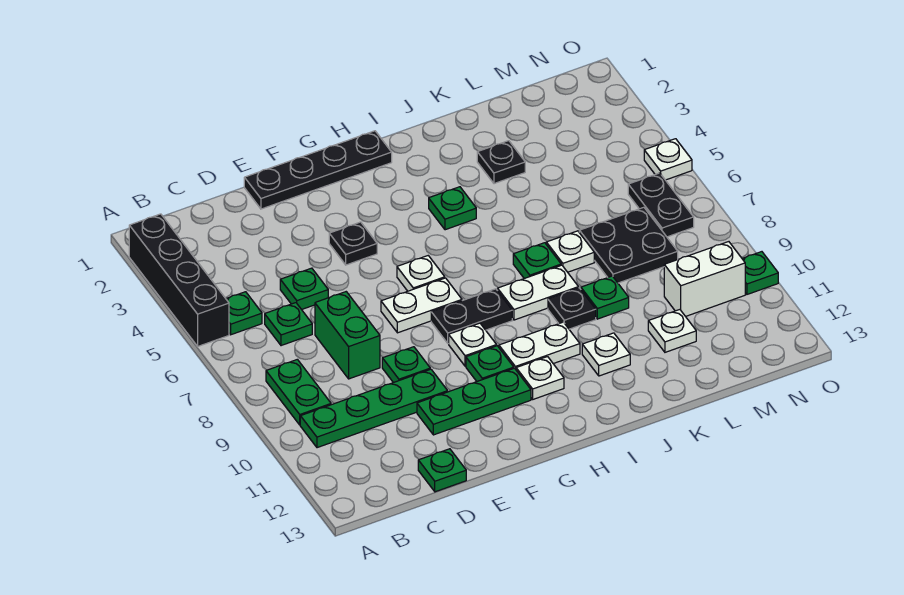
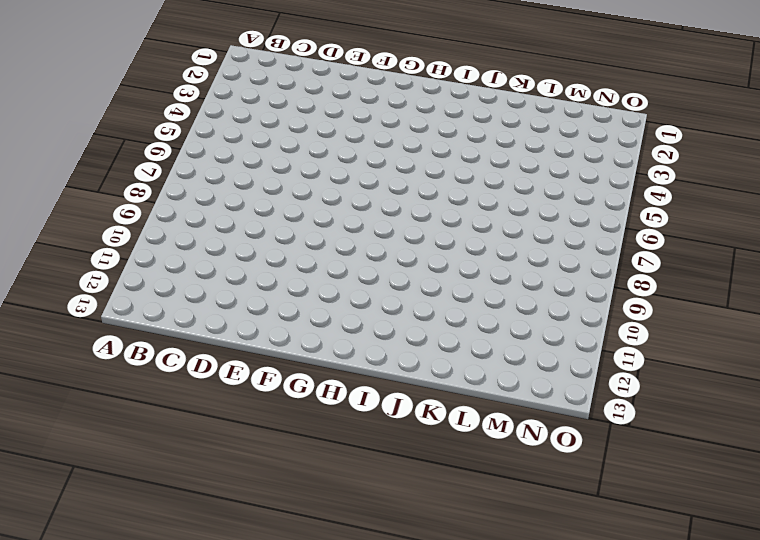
none -> black 1x4 brick [129,214,229,346]
none -> green 1x1 plate [226,292,262,335]
none -> green 1x2 plate [266,359,331,425]
none -> green 1x4 plate [300,369,448,448]

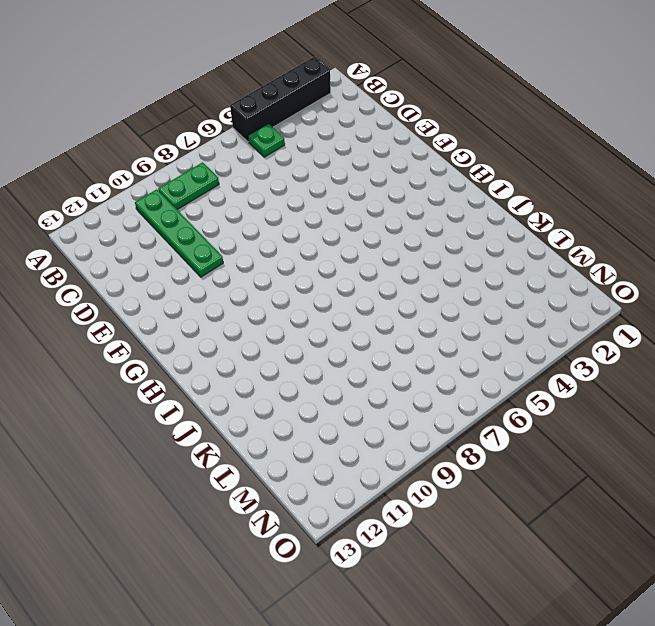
none -> green 1x1 plate [265,303,312,346]
none -> green 1x1 plate [280,268,328,310]
none -> green 1x2 brick [315,292,380,379]
none -> green 1x1 plate [418,449,466,492]

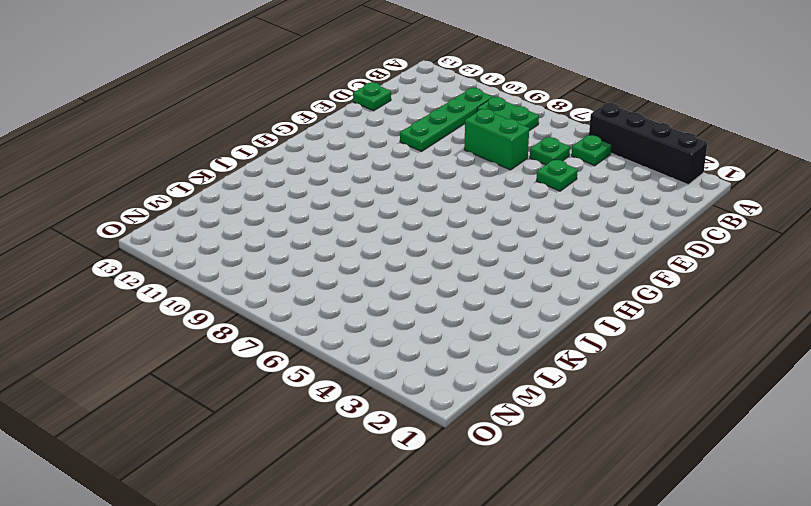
none -> black 1x4 plate [244,131,392,209]
none -> green 1x1 plate [382,347,430,383]
none -> green 1x3 plate [417,368,531,435]
none -> black 1x1 plate [329,222,377,265]

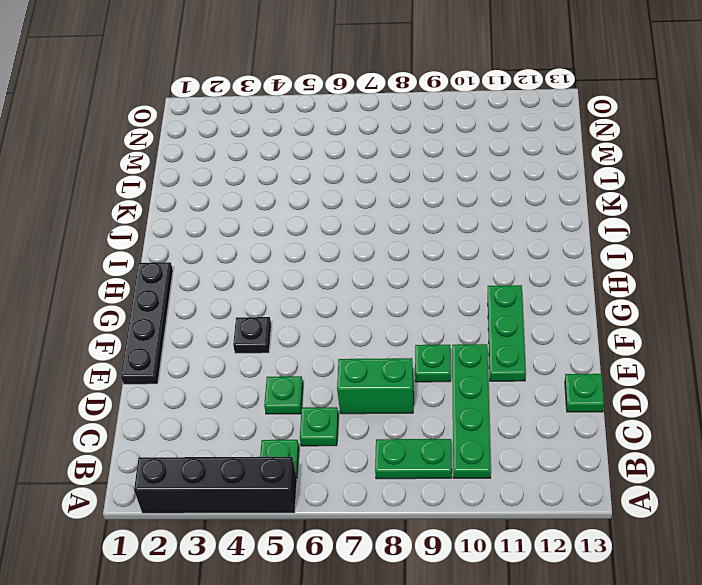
none -> white 1x2 plate [381,278,462,333]
none -> white 1x1 plate [397,256,445,291]
none -> black 1x2 plate [431,289,512,344]
none -> white 1x1 plate [449,323,497,366]

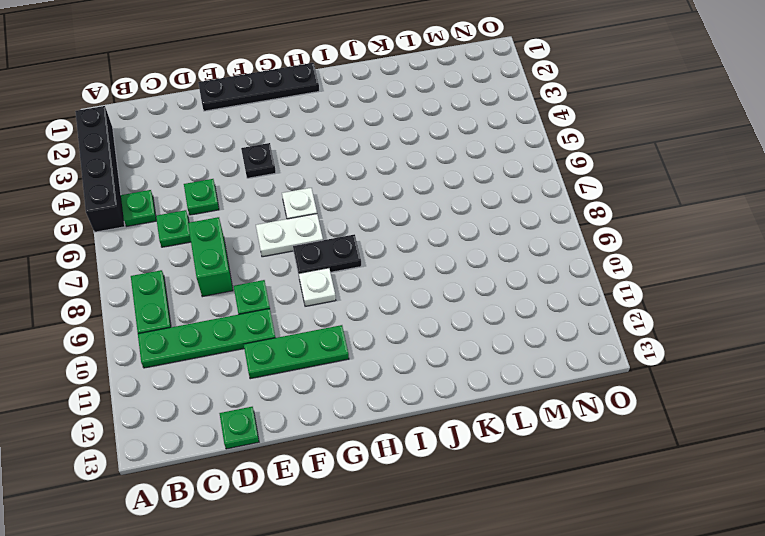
none -> green 1x1 plate [466,346,514,381]
none -> white 1x2 plate [499,322,580,369]
none -> white 1x1 plate [516,357,564,399]
none -> green 1x1 plate [429,187,476,230]

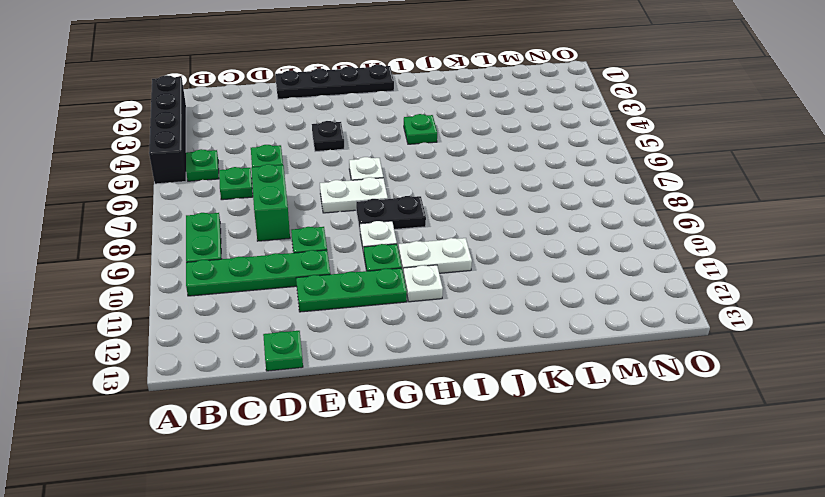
none -> white 1x2 plate [498,265,579,320]
none -> green 1x1 plate [513,243,561,279]
none -> black 1x1 plate [548,288,596,329]
none -> white 1x1 plate [582,333,630,376]

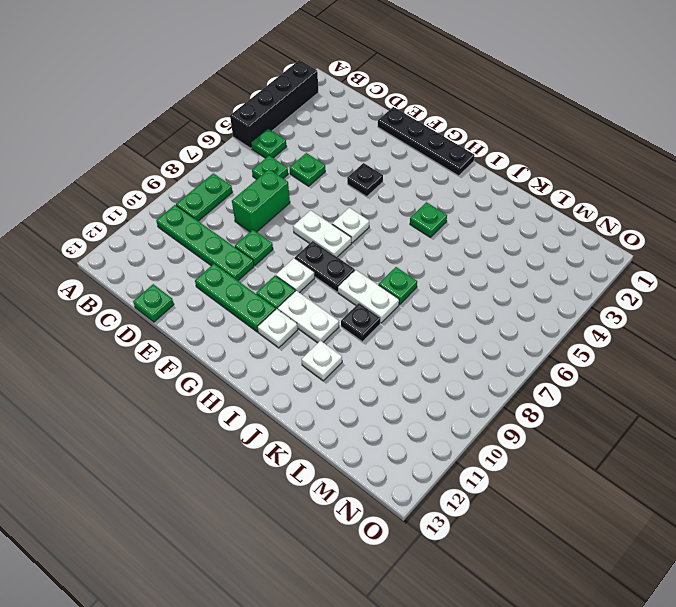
none -> black 1x1 plate [477,141,525,184]
none -> white 1x1 plate [546,231,594,272]
none -> green 1x1 plate [581,276,629,319]
none -> black 2x2 plate [579,207,678,283]

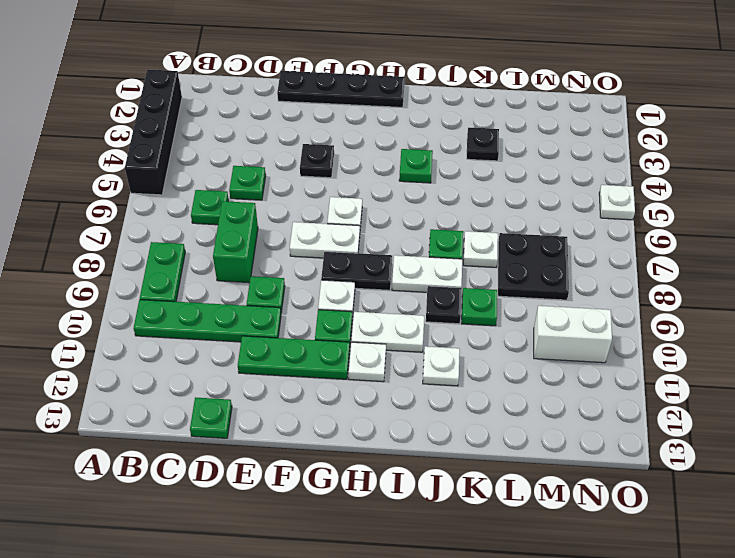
none -> green 1x1 plate [226,292,262,335]
none -> white 1x1 plate [648,310,696,352]
none -> black 1x2 plate [628,173,694,237]
none -> green 1x1 plate [742,252,778,294]

